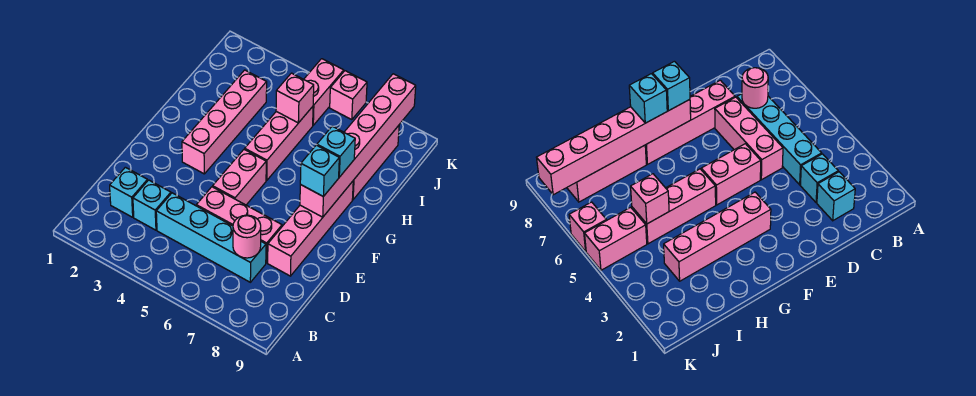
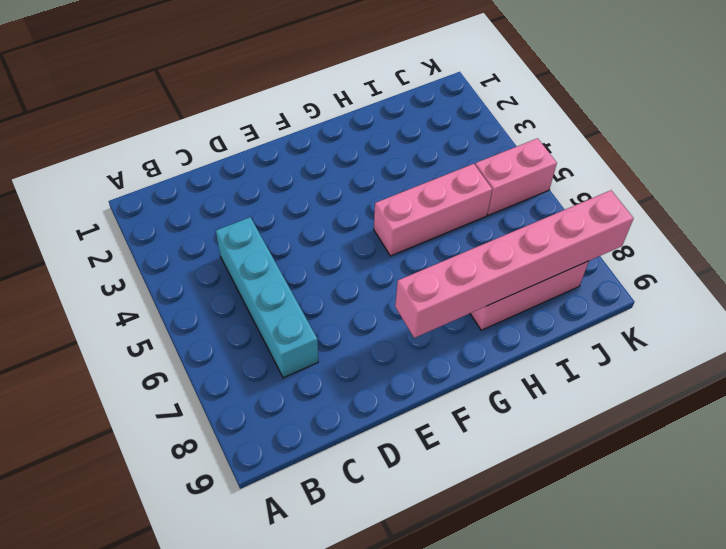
none -> cyan 1x1 brick [110,167,148,217]
none -> cyan 1x1 brick [133,180,171,230]
none -> pink 1x3 brick [196,187,282,263]

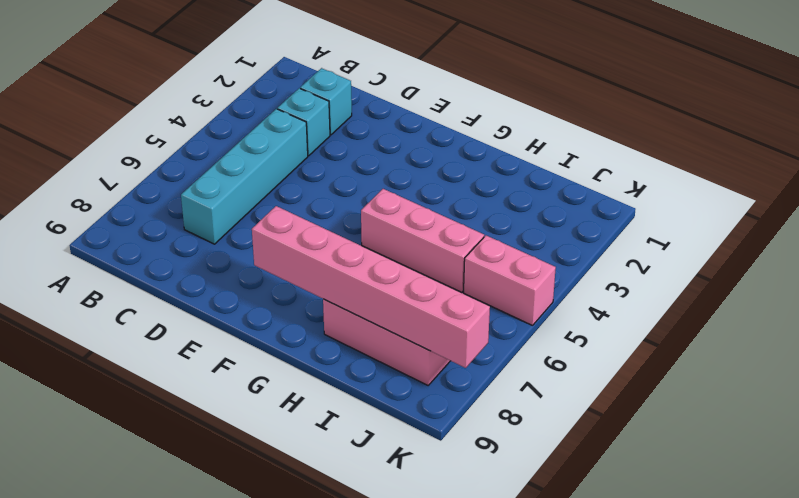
none -> pink 1x3 brick [196,187,282,263]
none -> pink 1x4 brick [268,181,353,276]
none -> pink 1x2 brick [213,149,266,205]

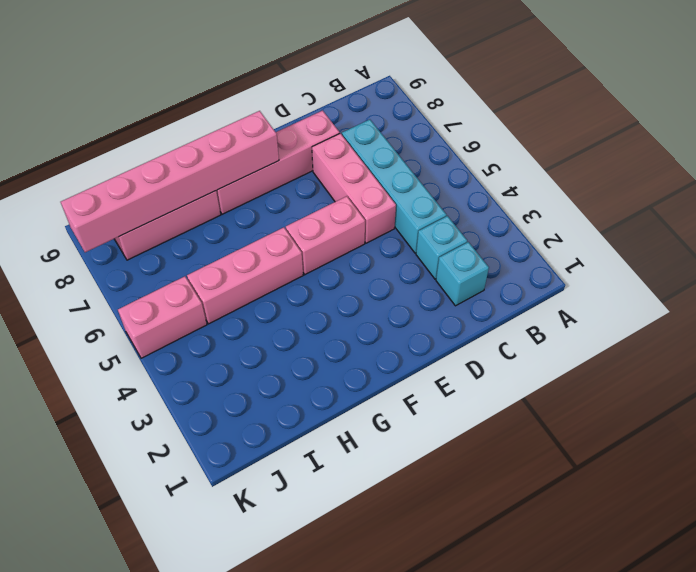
none -> pink 1x4 brick [182,70,267,174]
none -> pink 1x1 brick [330,71,367,119]
none -> pink 1x1 round brick [233,215,261,258]

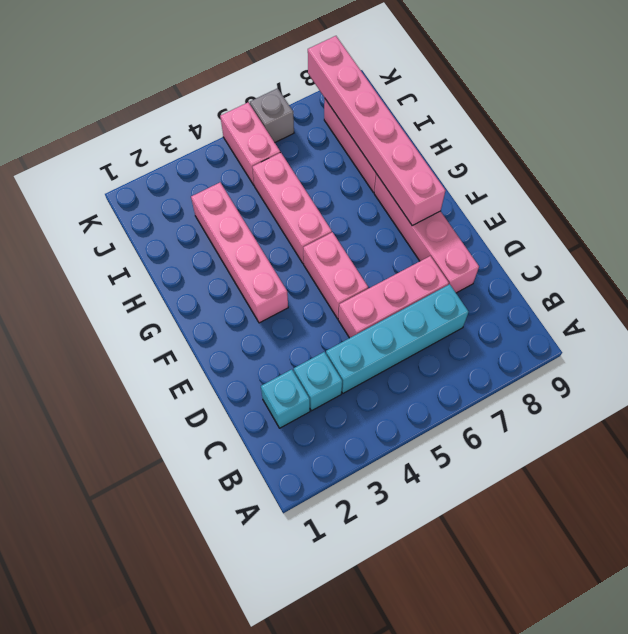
grey 1x1 brick [250,88,294,142] -> pink 1x1 brick [330,71,367,119]
none -> pink 1x1 round brick [233,215,261,258]
none -> pink 1x1 brick [276,73,314,123]
none -> cyan 1x1 brick [300,145,339,197]

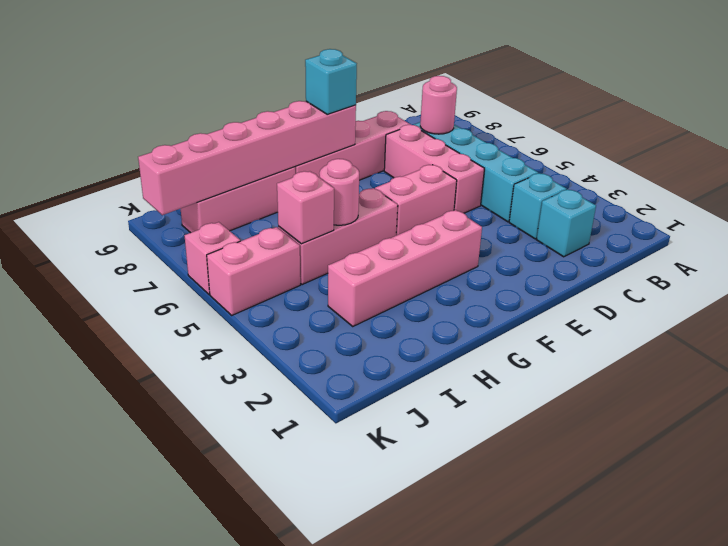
pink 1x1 round brick [320,159,359,225] -> none
none -> cyan 1x1 brick [317,126,355,177]

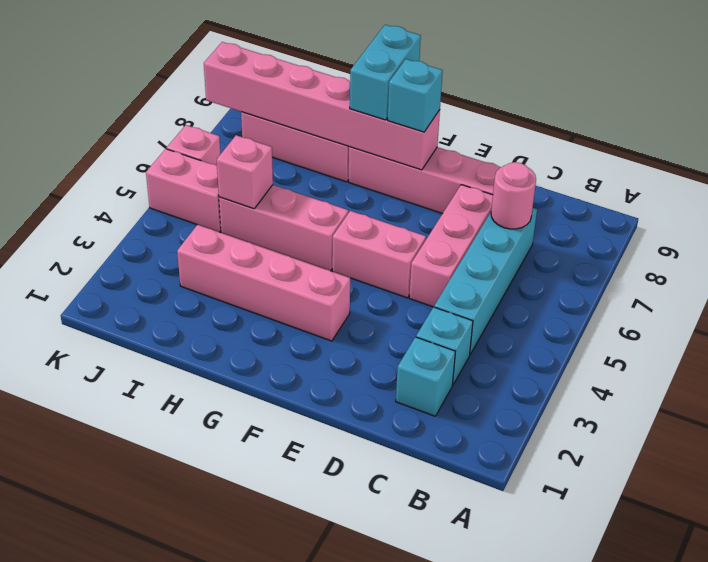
cyan 1x2 brick [350,25,421,120] -> cyan 1x1 brick [317,126,355,177]

